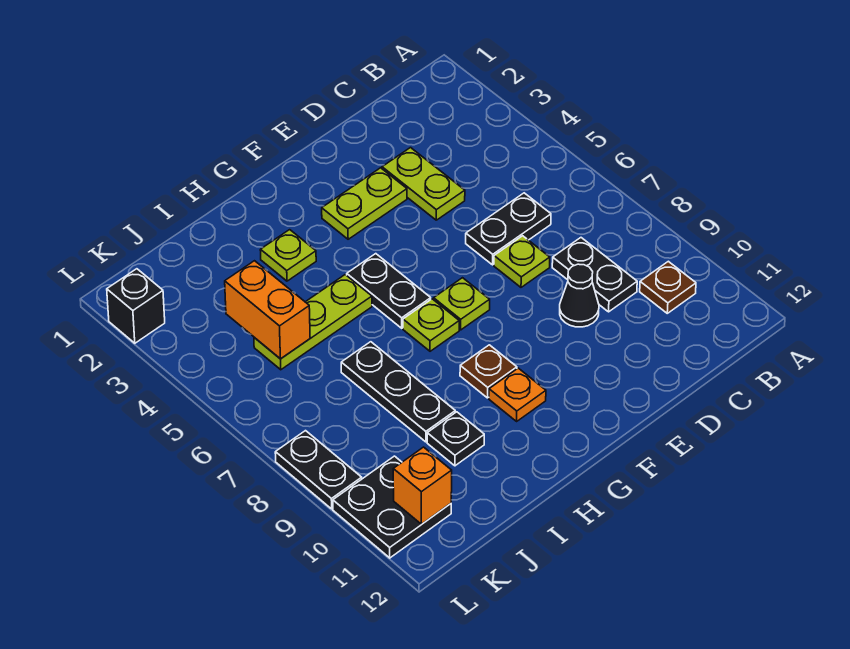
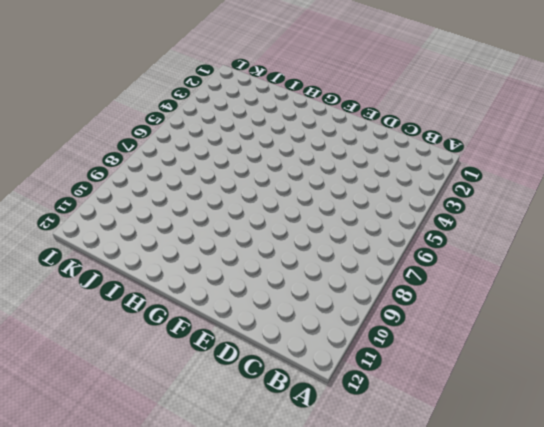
none -> brown 1x1 plate [640,261,696,313]
none -> black 1x2 plate [466,193,551,265]
none -> black 1x2 plate [552,238,637,312]

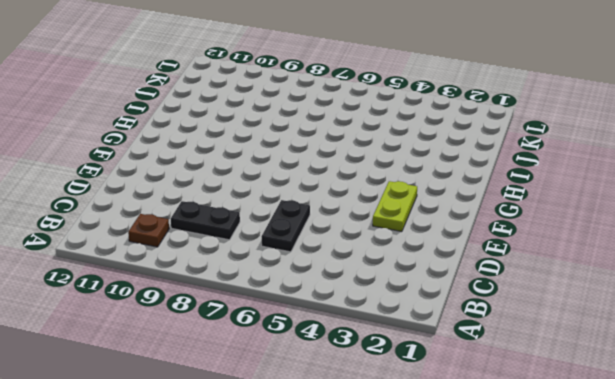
none -> lime 1x2 plate [382,148,465,220]
none -> lime 1x1 plate [494,236,550,287]
none -> black 1x1 cone [560,264,599,327]

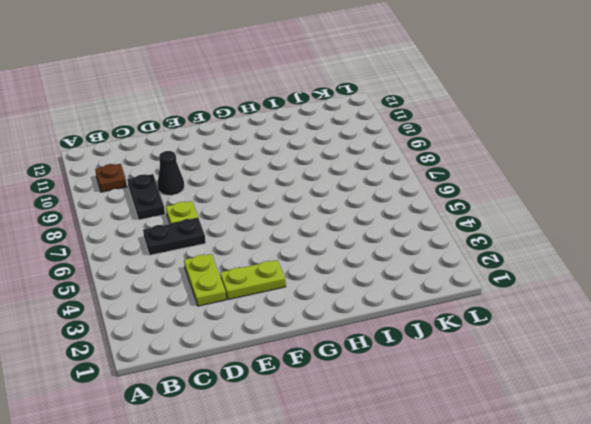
none -> lime 1x1 plate [434,278,490,330]
none -> black 1x2 plate [347,254,431,328]
none -> lime 1x1 plate [403,299,459,351]

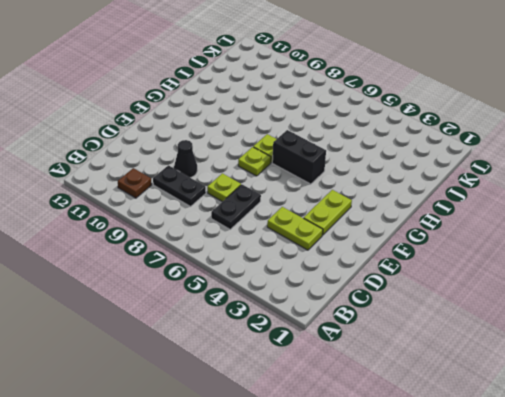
black 1x2 brick [272,130,326,184] -> black 1x2 plate [347,254,431,328]
none -> brown 1x1 plate [460,345,517,398]
none -> orange 1x1 plate [489,368,546,421]
none -> lime 1x1 plate [260,230,316,281]

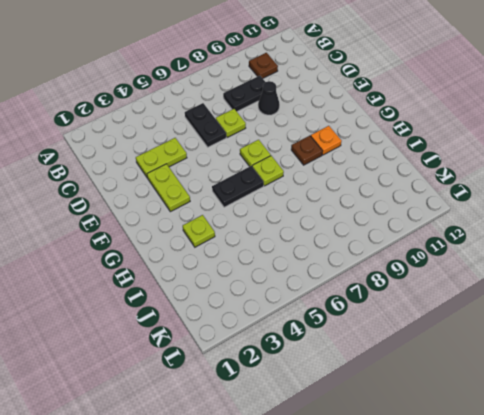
none -> lime 1x3 plate [254,275,372,370]
none -> black 1x3 plate [341,342,455,442]
none -> black 1x1 plate [427,412,484,466]

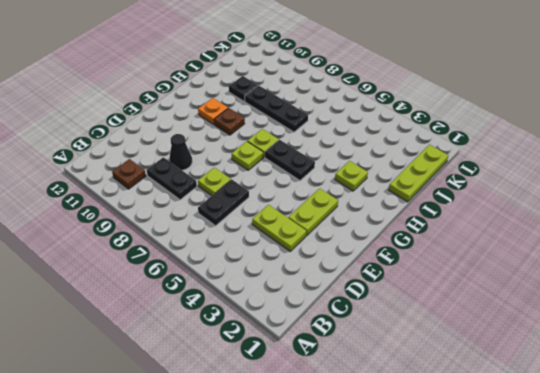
lime 1x3 plate [389,145,448,202] -> lime 1x3 plate moved to [254,275,372,370]
none -> black 2x2 plate [333,456,451,558]
none -> black 1x1 brick [107,269,165,343]
none -> black 1x2 plate [275,431,362,509]

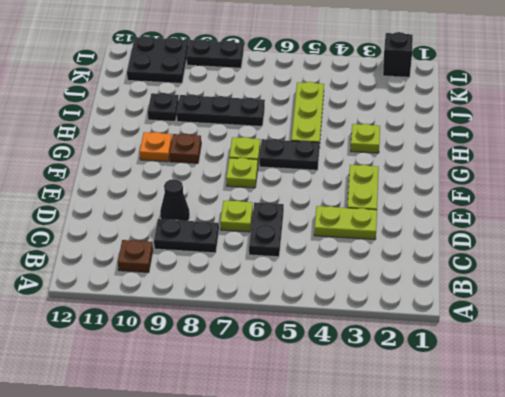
none -> orange 1x2 brick [225,261,310,359]
none -> orange 1x1 brick [393,447,452,524]

